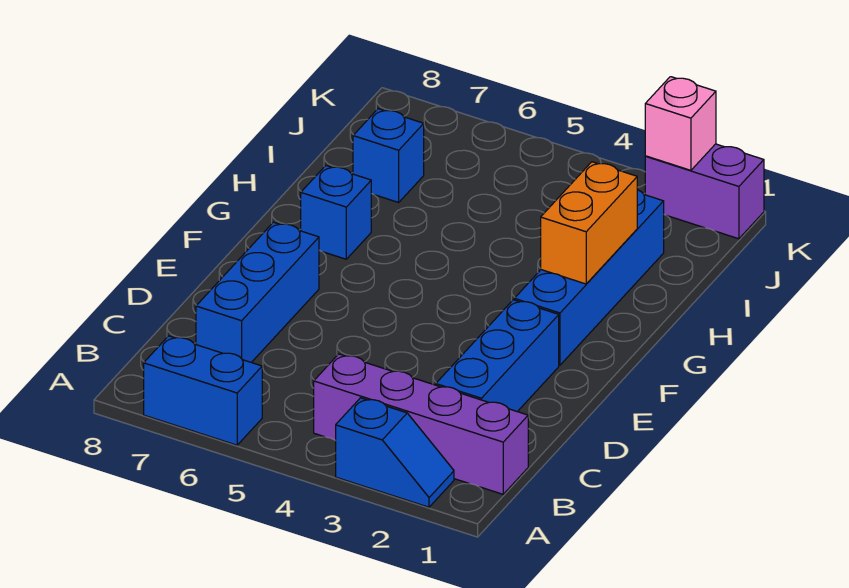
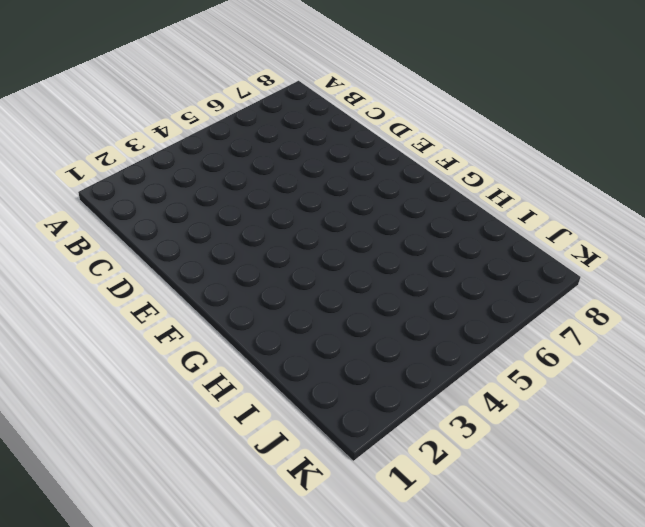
none -> blue 1x2 slope [335,398,454,507]
none -> blue 1x2 brick [144,336,262,445]

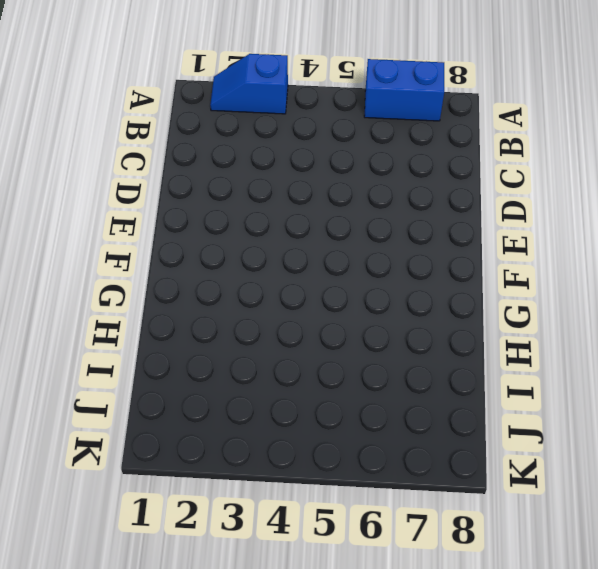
none -> purple 1x4 brick [314,354,528,494]
none -> blue 1x3 brick [436,300,559,412]

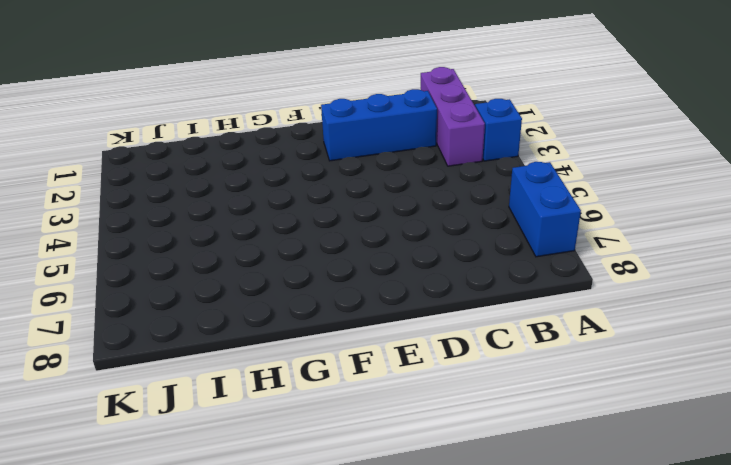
purple 1x3 brick [421,67,485,166] -> purple 1x4 brick [314,354,528,494]
none -> blue 1x3 brick [196,222,319,362]
none -> blue 1x4 brick [514,190,664,365]

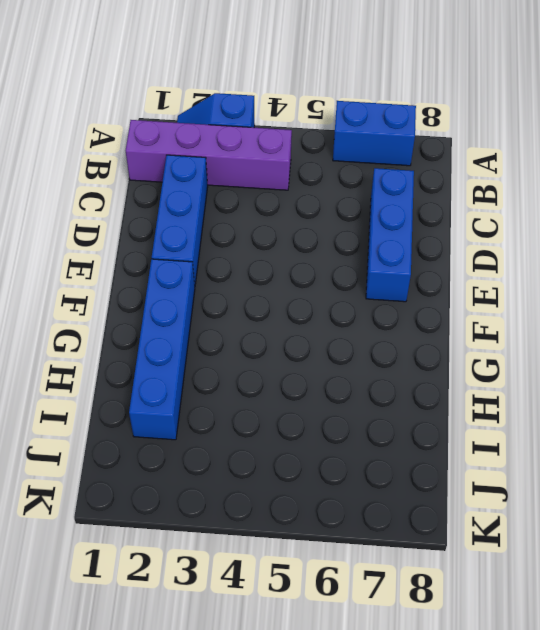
none -> blue 1x1 brick [301,166,371,259]
none -> blue 1x1 brick [353,109,424,202]

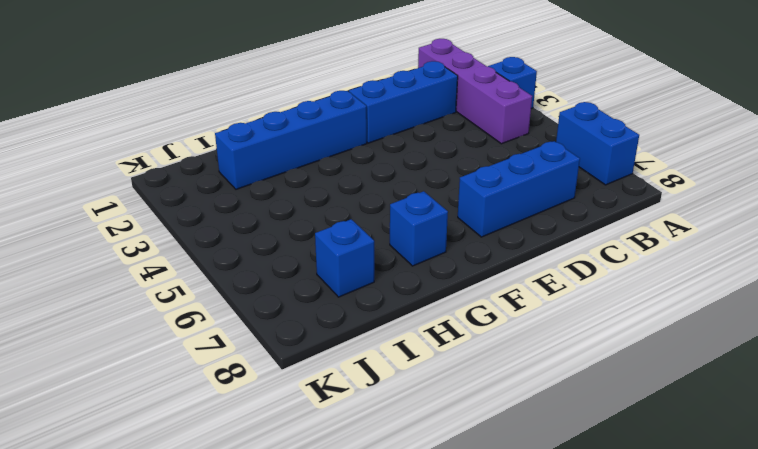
none -> purple 1x2 brick [645,144,764,239]
none -> orange 1x2 brick [541,162,637,284]

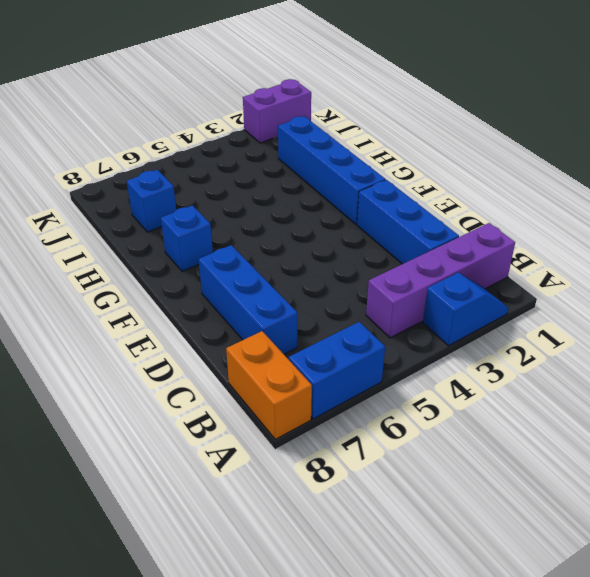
orange 1x2 brick [226,331,312,439] -> orange 1x2 brick moved to [541,162,637,284]
none -> pink 1x1 brick [645,77,716,170]

